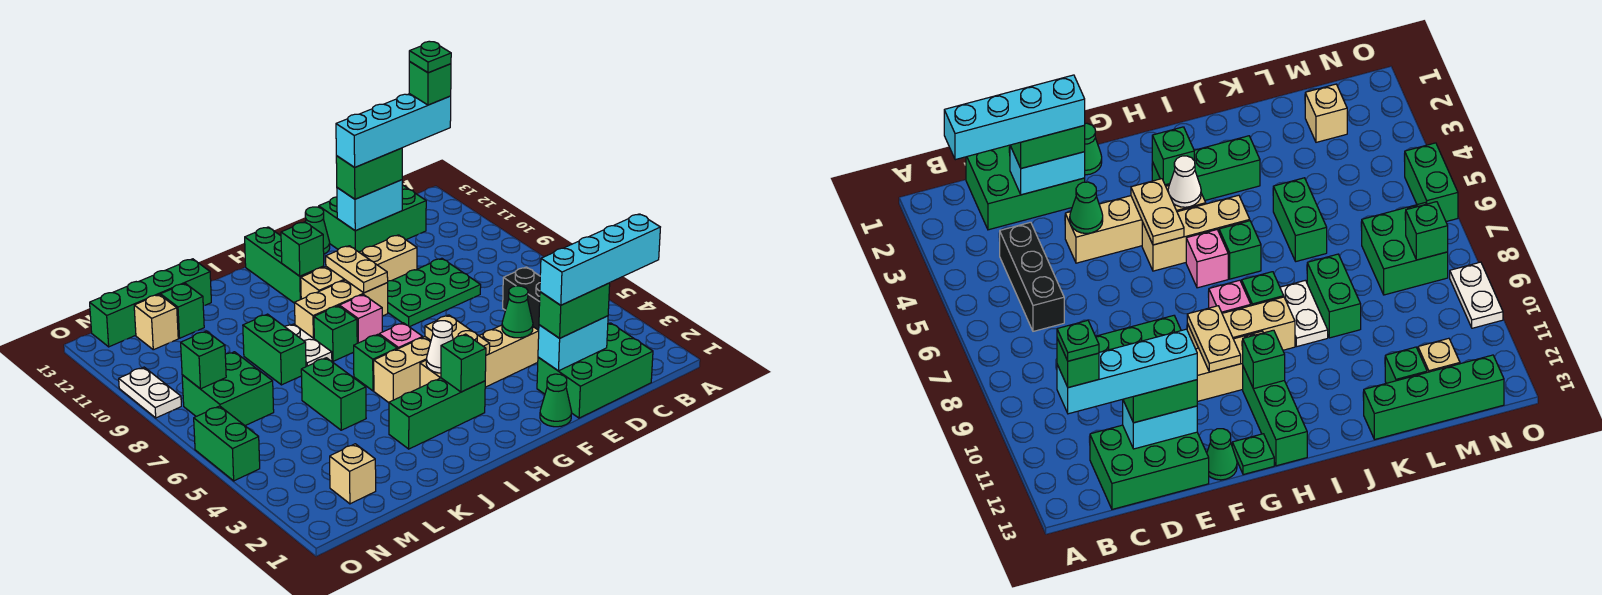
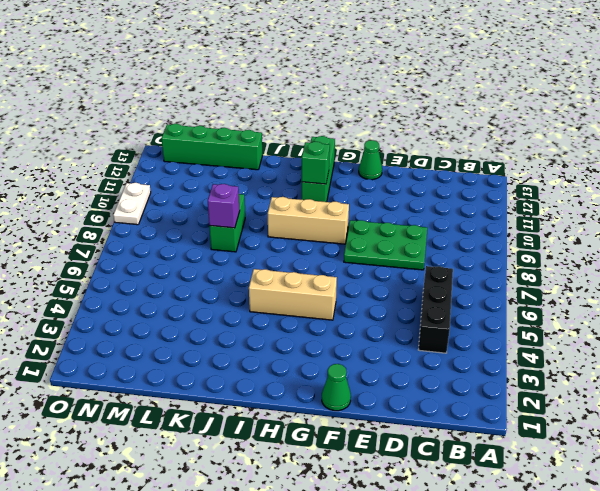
purple 1x1 brick [208,184,240,228] -> none
none -> green 2x3 brick [537,323,653,418]
none -> green 2x3 brick [319,185,426,252]
none -> tan 1x4 brick [420,325,539,388]
none -> tan 1x4 brick [301,235,417,299]

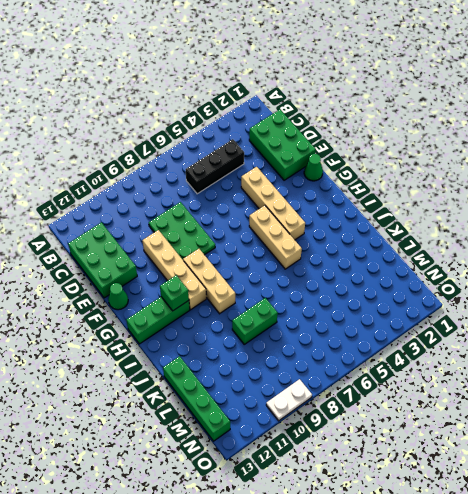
none -> green 1x1 plate [1232,434,1274,475]
none -> green 1x3 brick [389,378,485,449]
none -> pink 1x1 brick [379,323,423,349]
none -> pink 1x1 brick [339,295,382,343]

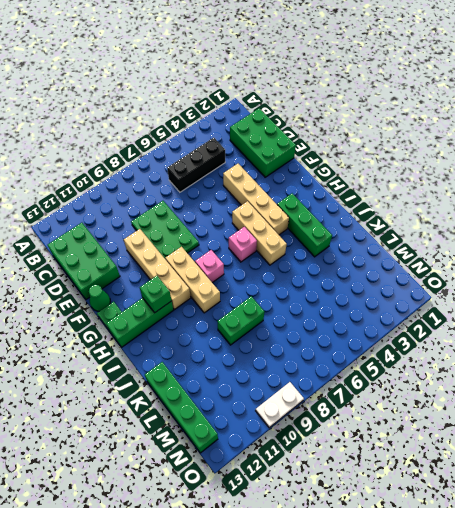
none -> green 1x1 cone [540,374,572,427]
none -> green 1x1 brick [354,334,397,391]
none -> green 1x1 brick [314,306,357,361]
none -> white 1x2 plate [284,324,332,367]

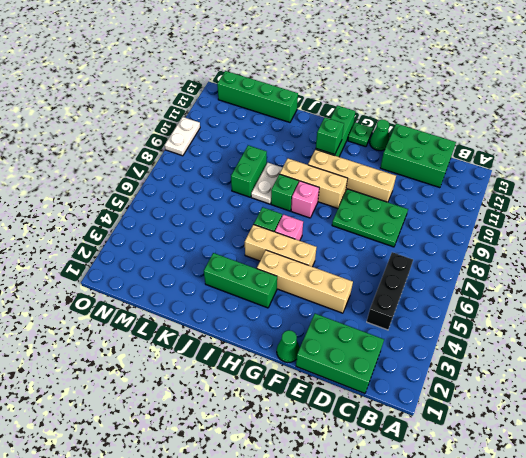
none -> green 1x2 brick [301,358,366,430]
none -> green 1x1 brick [161,283,204,338]
none -> tan 1x1 brick [330,444,376,504]
none -> green 2x2 brick [182,352,274,426]

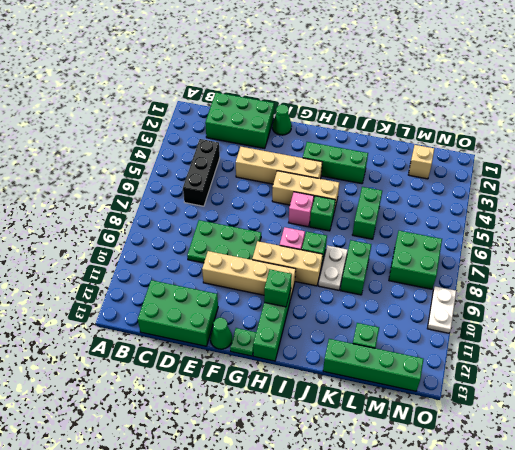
none -> tan 1x1 brick [134,295,178,350]
none -> green 1x2 brick [194,406,260,481]
none -> cyan 1x2 brick [538,316,608,371]
none -> cyan 1x2 brick [337,180,402,231]

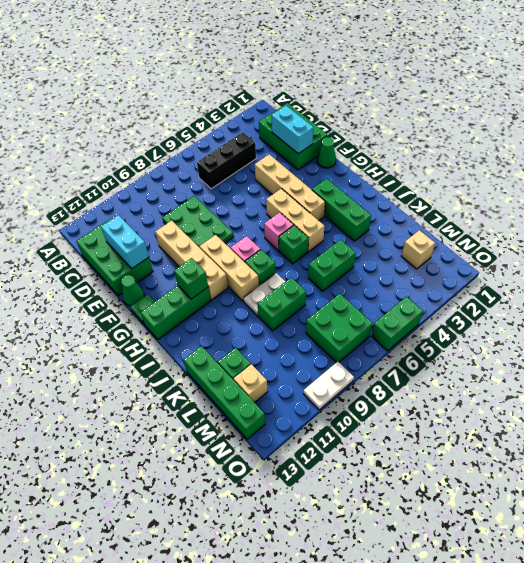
none -> green 1x1 cone [502,286,533,338]
none -> tan 1x2 plate [425,315,490,355]
none -> tan 1x2 plate [326,246,388,293]
none -> green 1x1 brick [441,334,486,392]

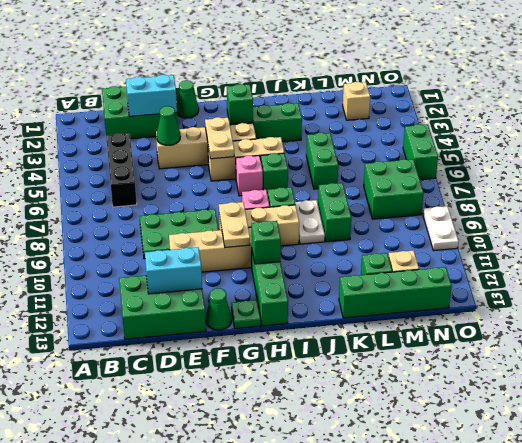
none -> white 1x1 cone [426,321,453,373]
none -> green 1x1 brick [181,331,226,389]
none -> green 1x2 brick [539,283,610,338]
none -> green 1x2 brick [336,148,402,199]

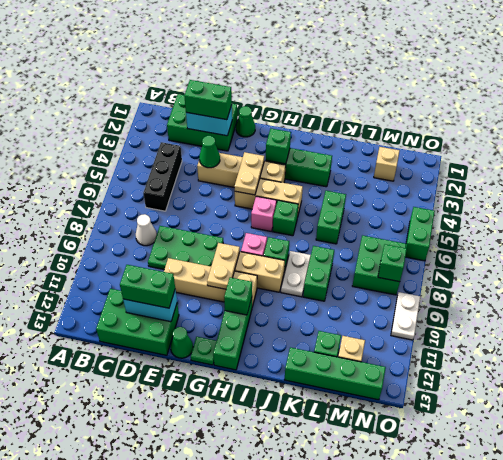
white 1x1 cone [136,214,157,246] -> white 1x1 cone moved to [426,321,453,373]
none -> cyan 1x4 brick [540,214,660,305]
none -> cyan 1x4 brick [336,94,451,167]
none -> green 1x1 brick [409,62,451,105]
none -> green 1x1 plate [409,41,451,73]

